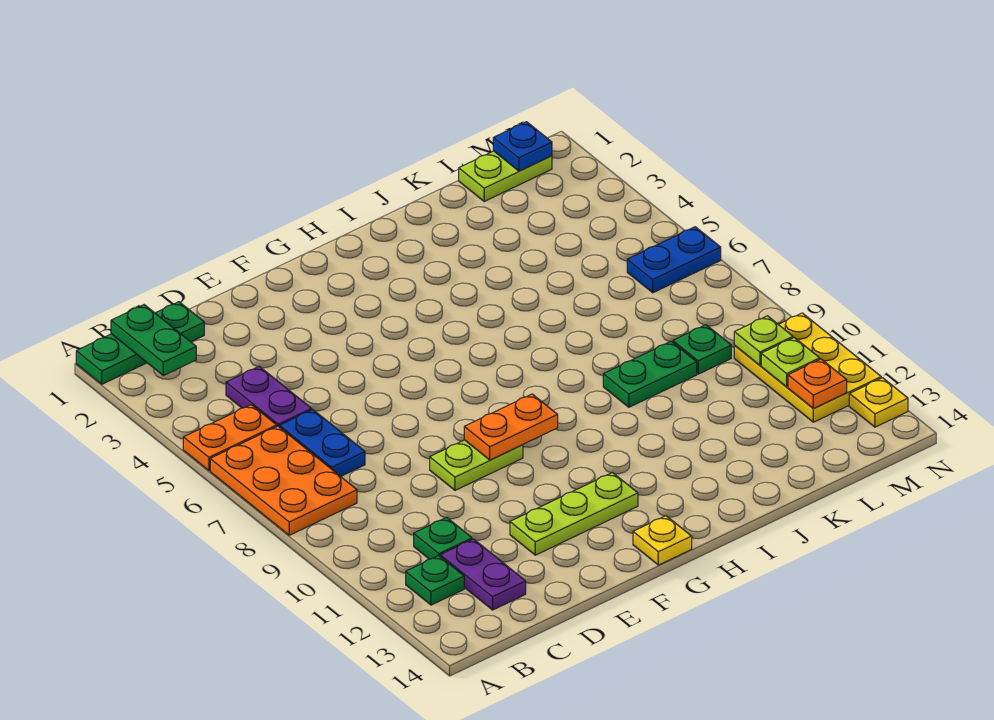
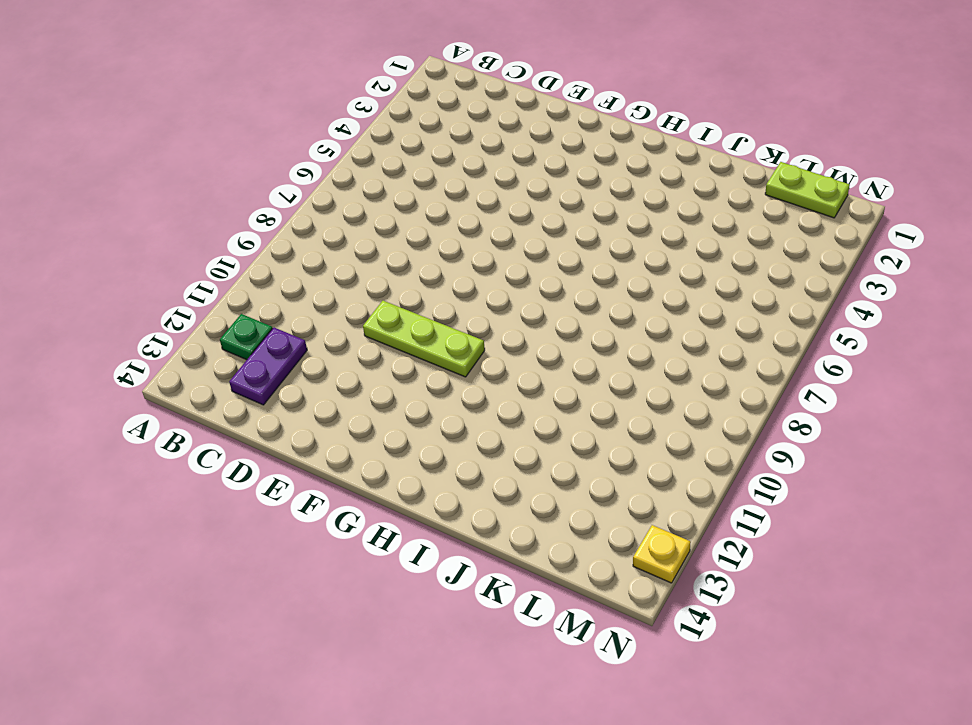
lime 1x3 plate [363,301,485,377] -> lime 1x3 plate moved to [510,473,638,555]
none -> green 1x3 plate [76,302,204,384]
none -> orange 1x2 plate [183,405,277,471]
none -> orange 2x3 plate [210,426,357,535]

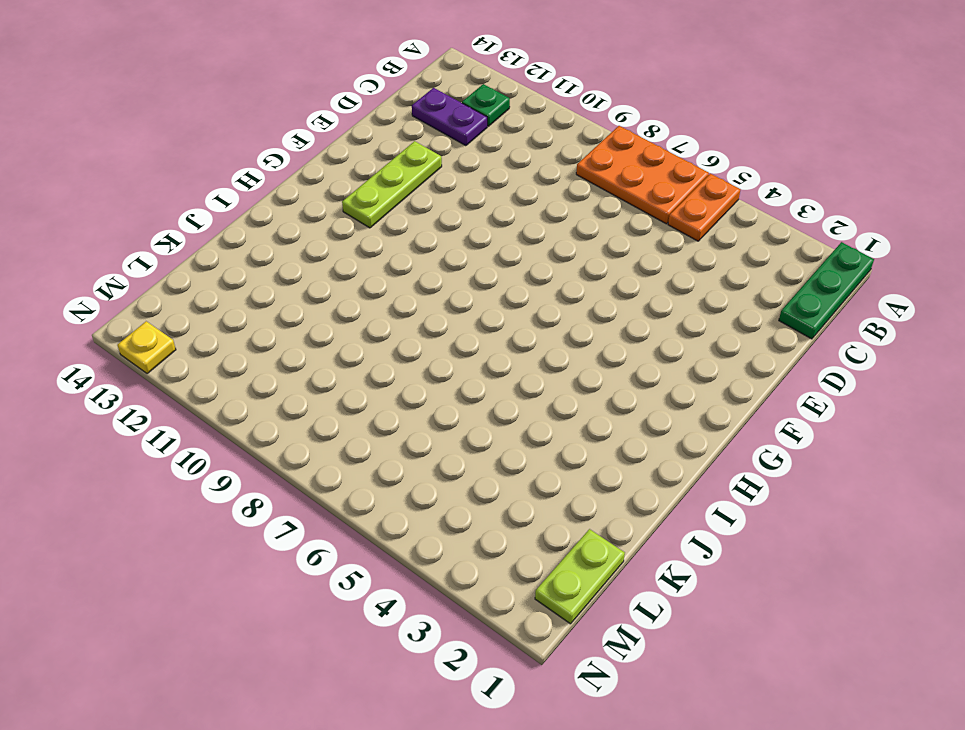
none -> purple 1x2 plate [226,366,312,427]
none -> blue 1x2 plate [280,410,365,476]
none -> green 1x1 plate [414,517,472,559]

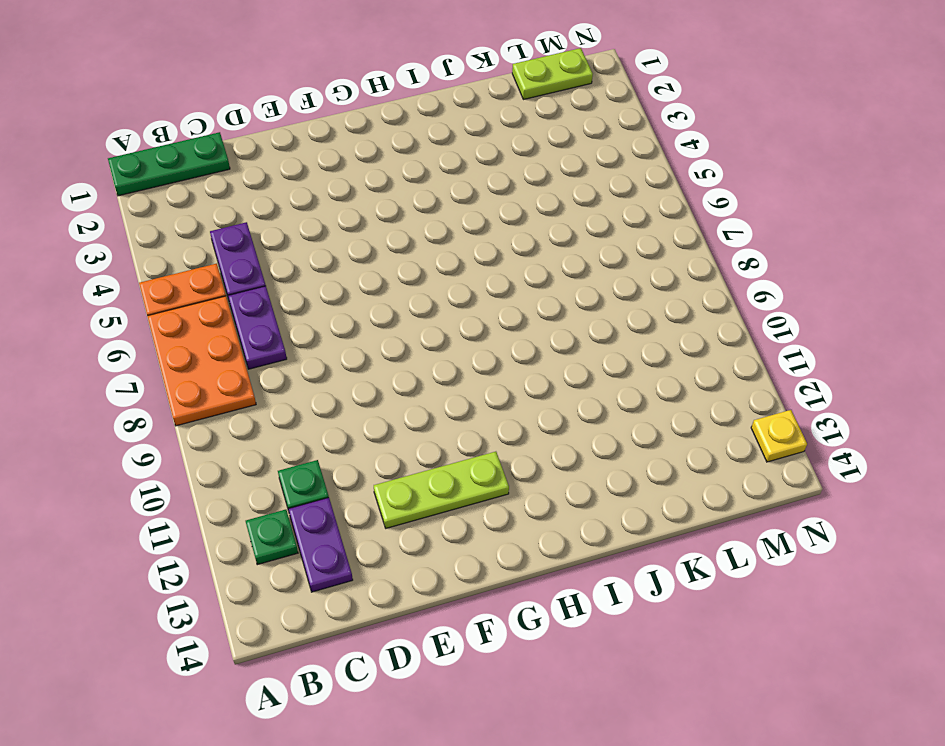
purple 1x2 plate [228,286,287,369] -> blue 1x2 plate [280,410,365,476]
none -> lime 1x2 plate [430,440,523,490]
none -> yellow 1x1 plate [633,516,692,565]
none -> green 1x2 plate [603,341,697,407]

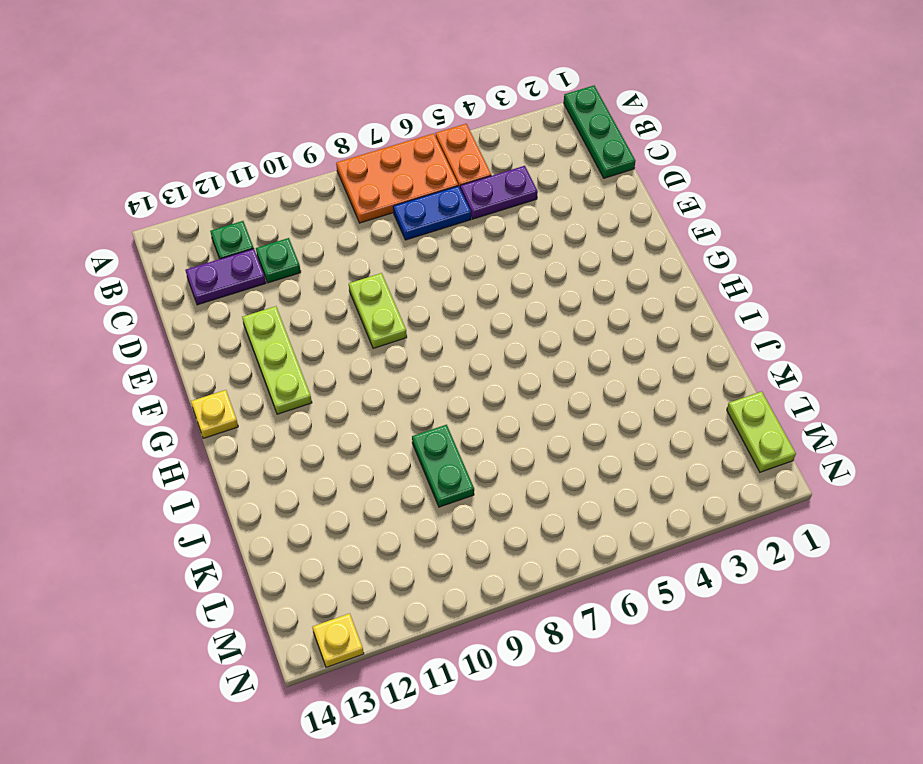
none -> green 1x1 plate [673,325,731,374]
none -> blue 1x2 plate [627,227,721,293]
none -> yellow 2x3 plate [734,313,881,422]

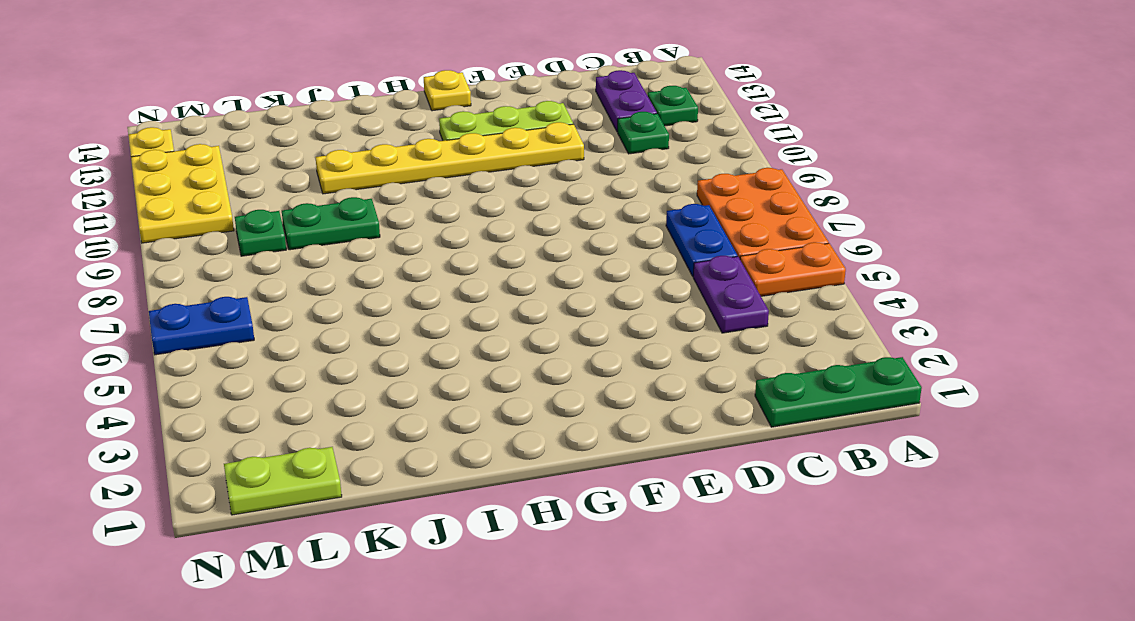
yellow 1x6 plate [316,122,584,194] -> none
none -> lime 1x2 plate [430,440,523,490]
none -> green 1x2 plate [111,305,196,375]
none -> orange 1x2 plate [464,394,558,460]

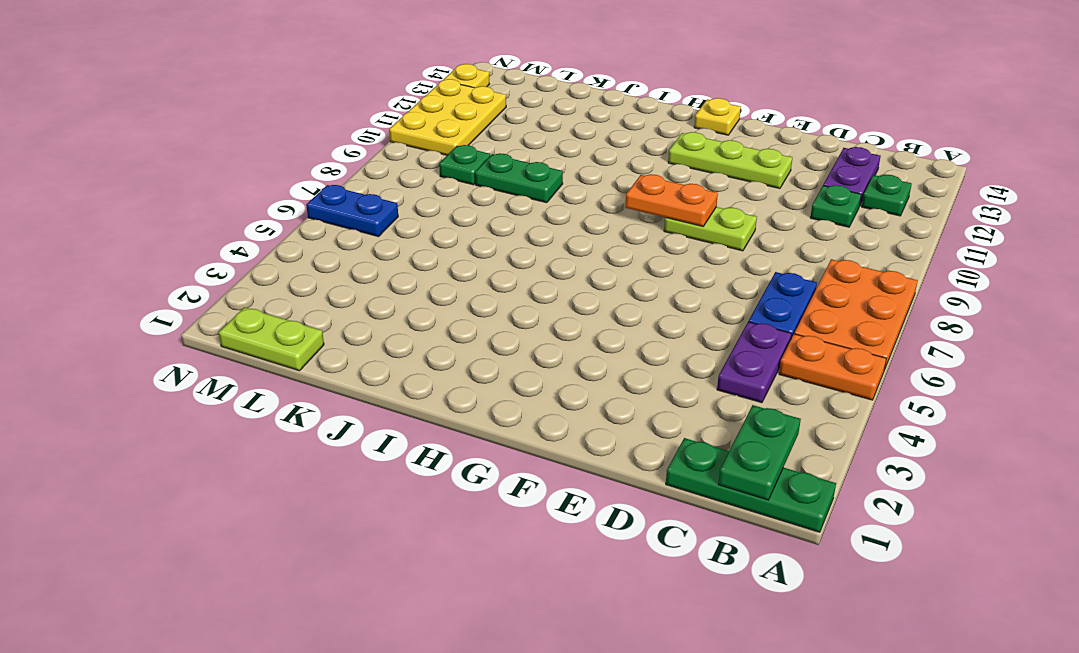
none -> blue 1x1 plate [493,122,552,171]
none -> lime 1x1 plate [734,316,793,365]
none -> lime 1x1 plate [761,338,820,387]

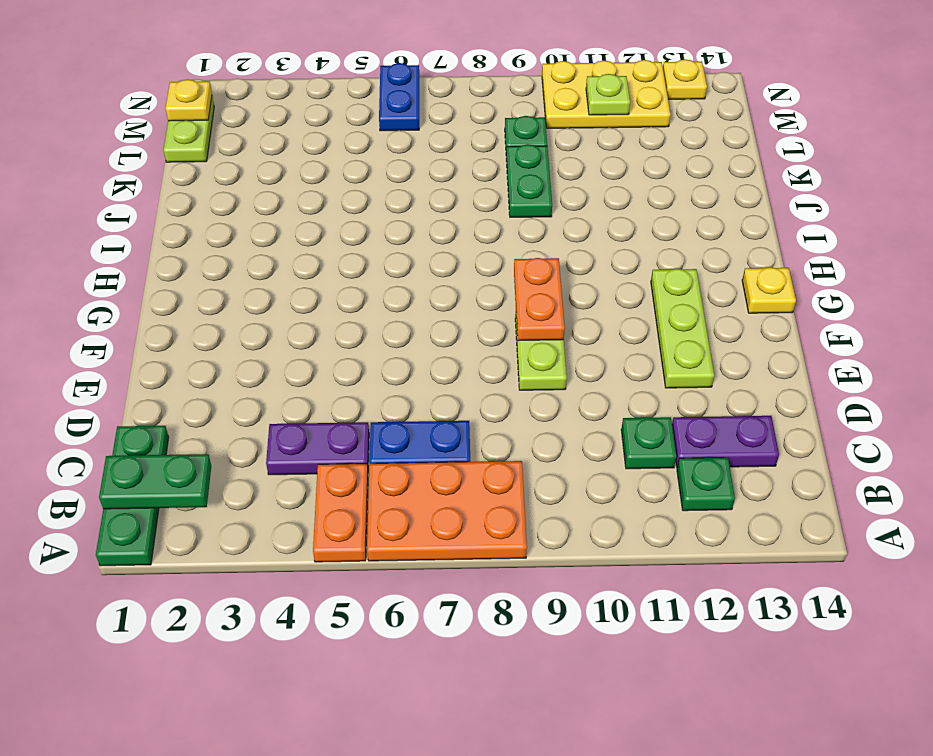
yellow 1x1 plate [166,79,212,121] -> blue 1x1 plate [493,122,552,171]
none -> lime 1x1 plate [734,316,793,365]
none -> orange 1x1 plate [788,359,847,408]

